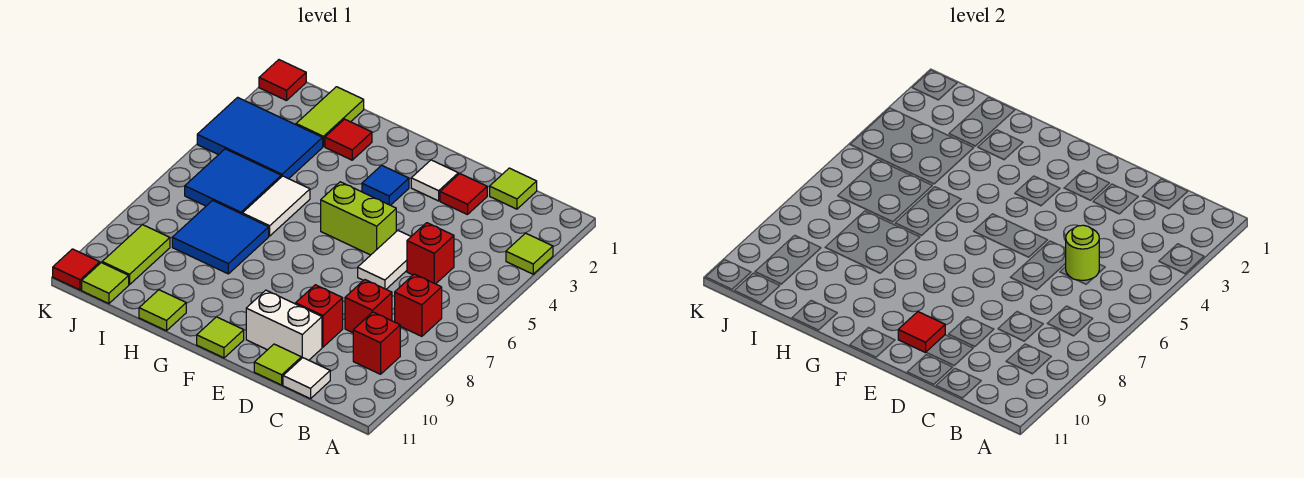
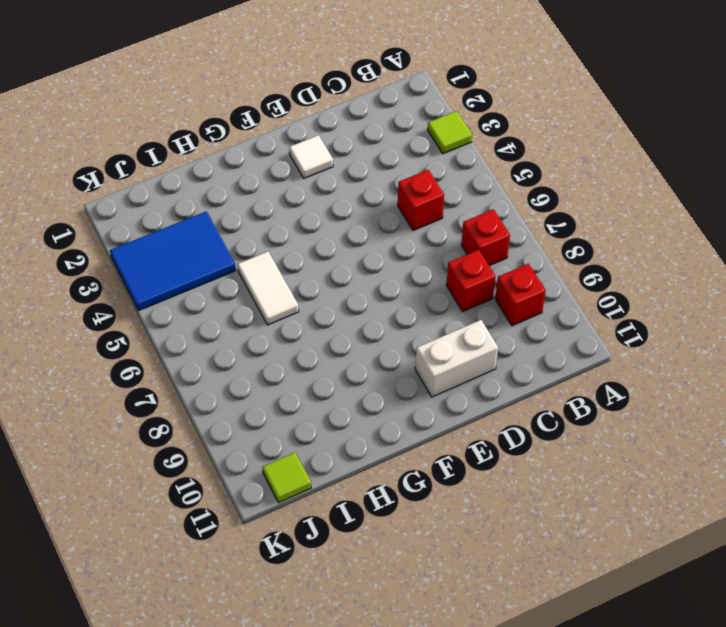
none -> lime 1x1 tile [490,168,537,209]
none -> white 1x1 tile [283,358,330,399]
none -> red 1x1 tile [440,174,487,215]

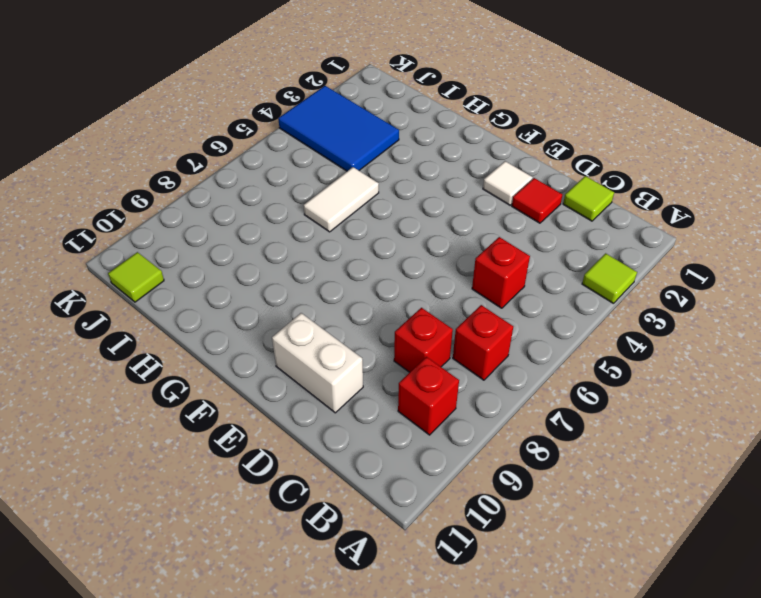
none -> white 1x1 tile [283,358,330,399]
none -> white 1x2 tile [358,231,411,289]
none -> red 1x1 brick [296,285,343,347]

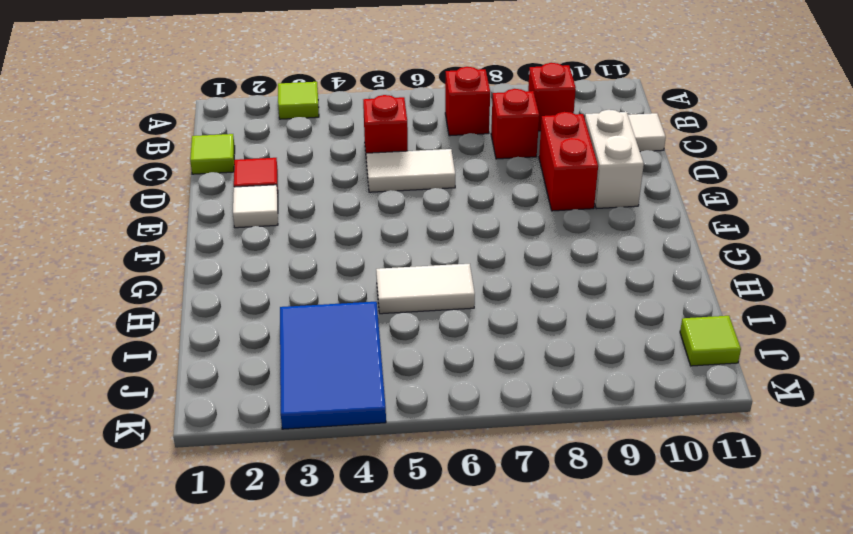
red 1x2 brick [539,112,598,211] -> red 1x1 brick [296,285,343,347]
none -> lime 1x1 tile [254,344,301,385]
none -> lime 1x2 brick [321,182,396,255]
none -> blue 1x1 tile [362,165,409,205]

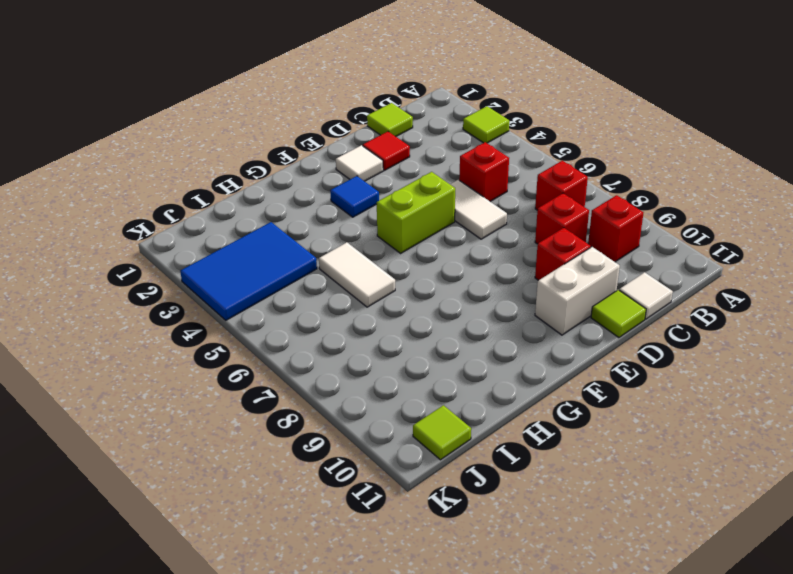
none -> lime 1x1 tile [197,317,244,358]
none -> red 1x1 tile [325,119,372,160]
none -> blue 2x2 tile [172,200,269,274]

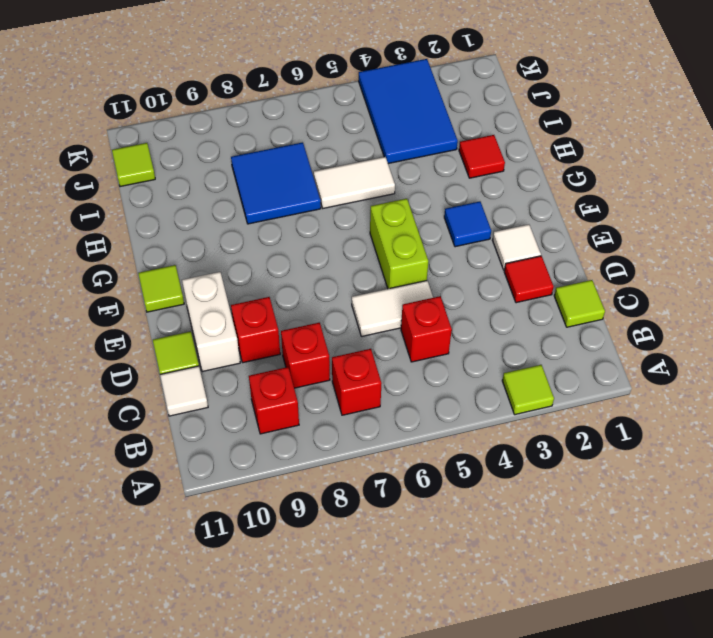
none -> lime 1x1 tile [139,290,186,331]
none -> lime 1x2 tile [296,87,364,147]
none -> blue 2x2 tile [185,149,281,214]

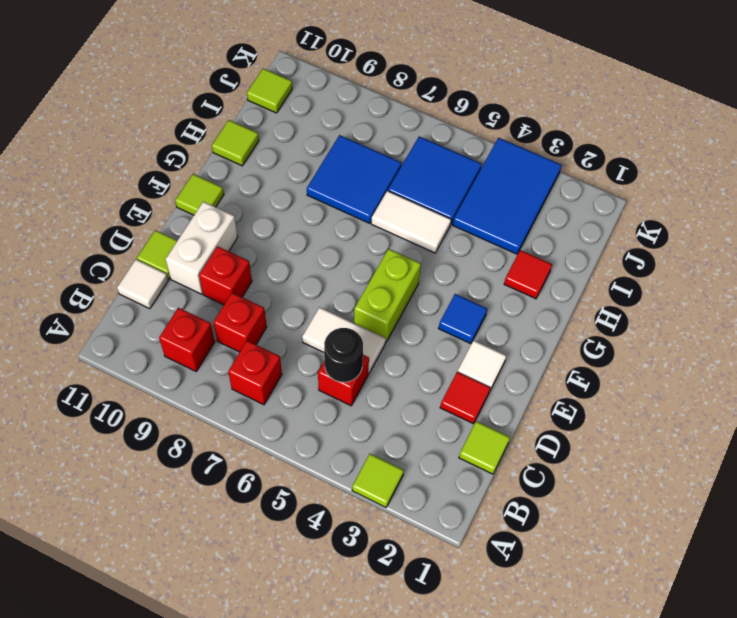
black 1x1 round brick [324,328,363,382] -> lime 1x1 round brick [1065,225,1099,280]
none -> lime 1x2 tile [296,87,364,147]
none -> lime 1x2 tile [102,225,170,285]
none -> red 1x1 tile [259,60,306,101]

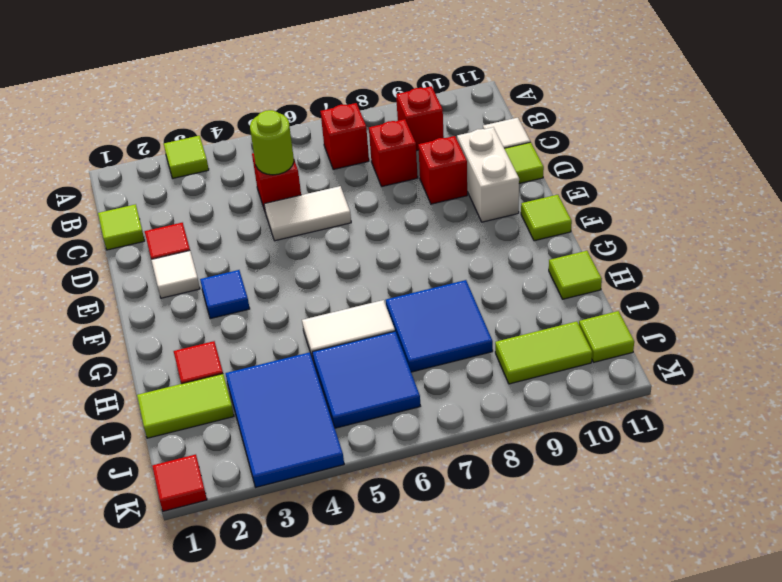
none -> lime 1x2 brick [321,182,396,255]
none -> red 1x1 tile [53,249,100,290]
none -> red 1x1 tile [898,312,945,353]

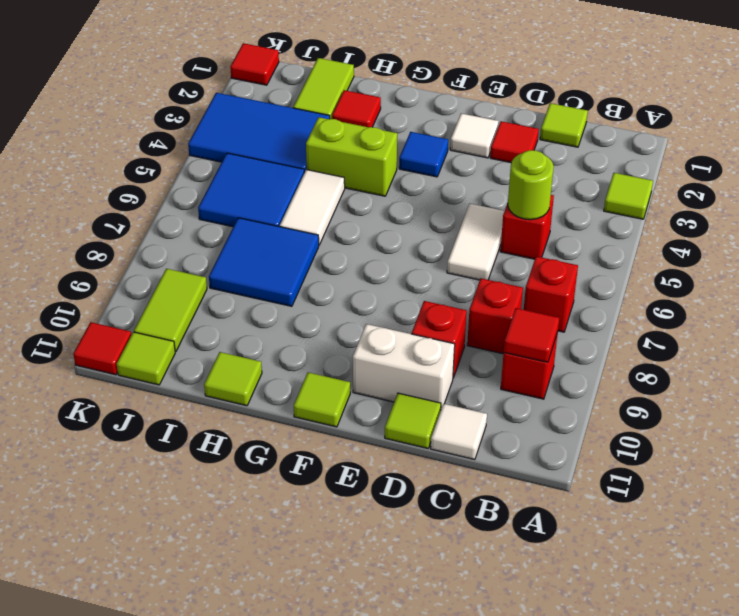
red 1x1 tile [504,308,559,362] -> red 1x1 tile moved to [898,312,945,353]
lime 1x2 brick [306,117,397,196] -> lime 1x2 brick moved to [321,182,396,255]

